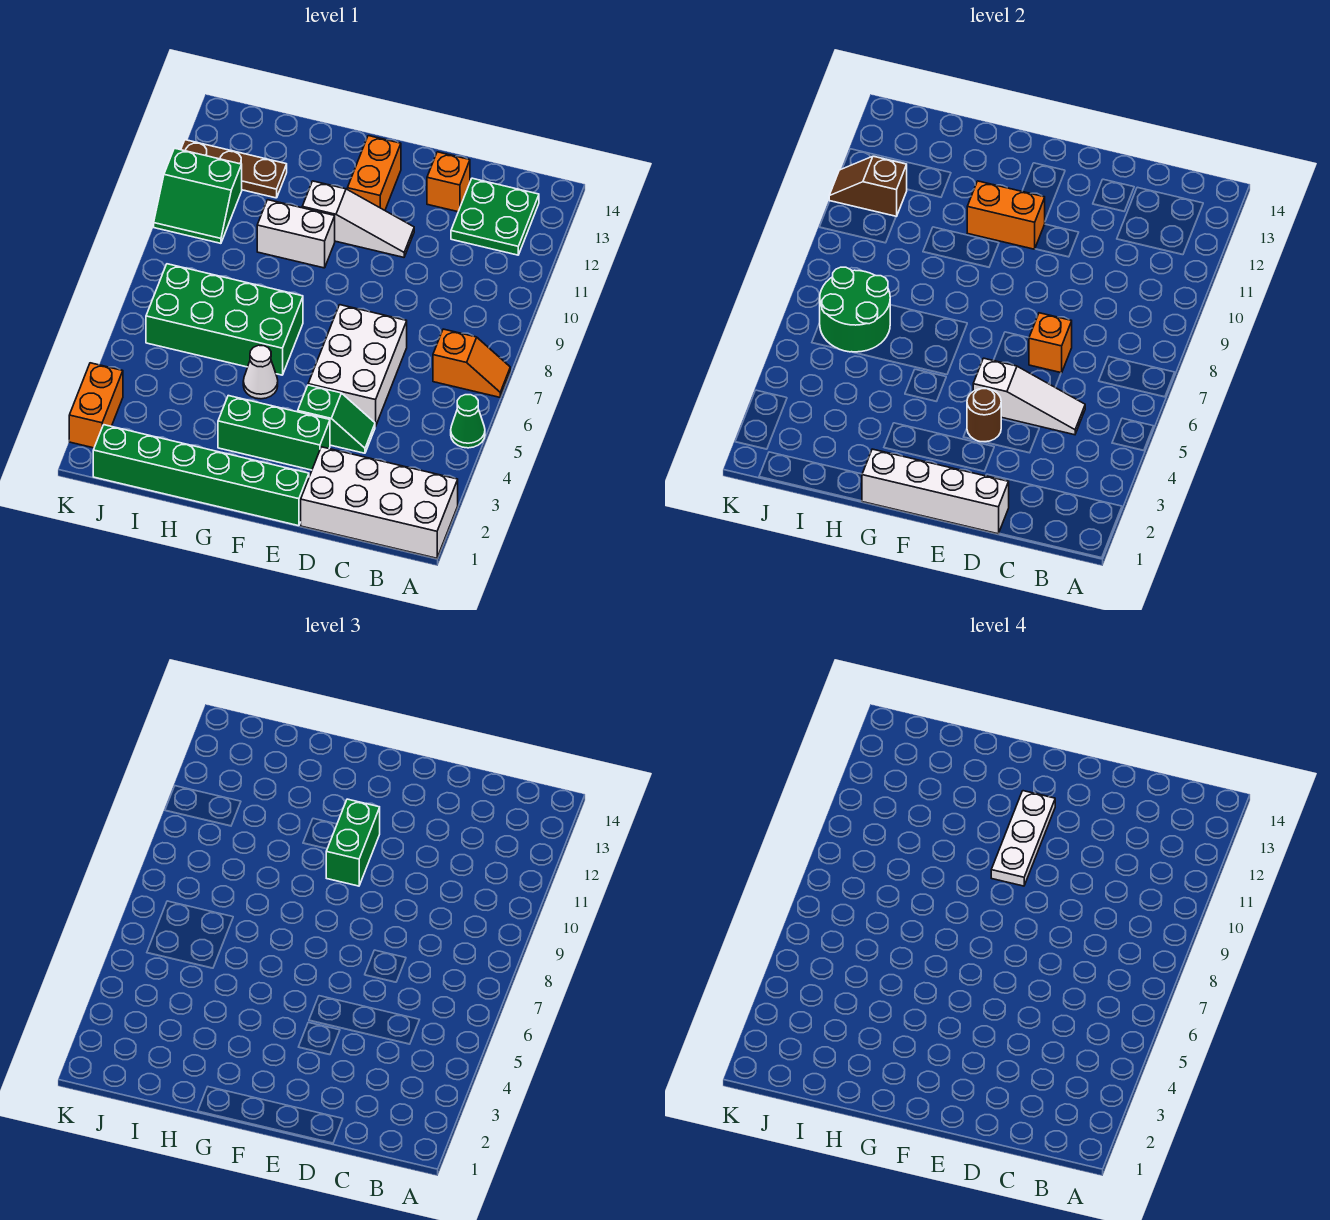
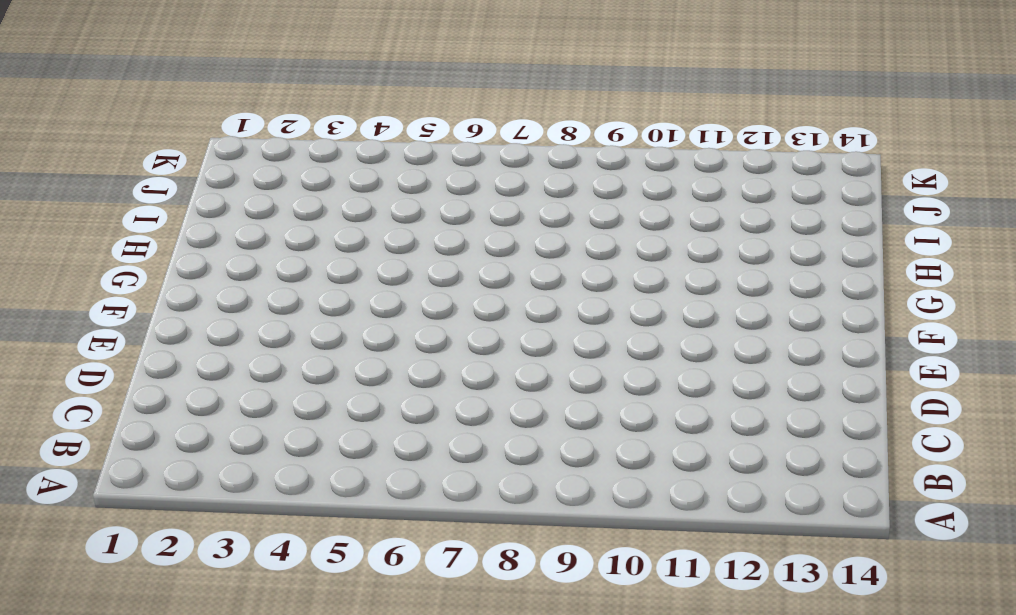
none -> white 2x4 brick [301,447,458,558]
none -> green 1x1 cone [451,395,485,448]
none -> orange 1x2 slope [433,329,510,397]

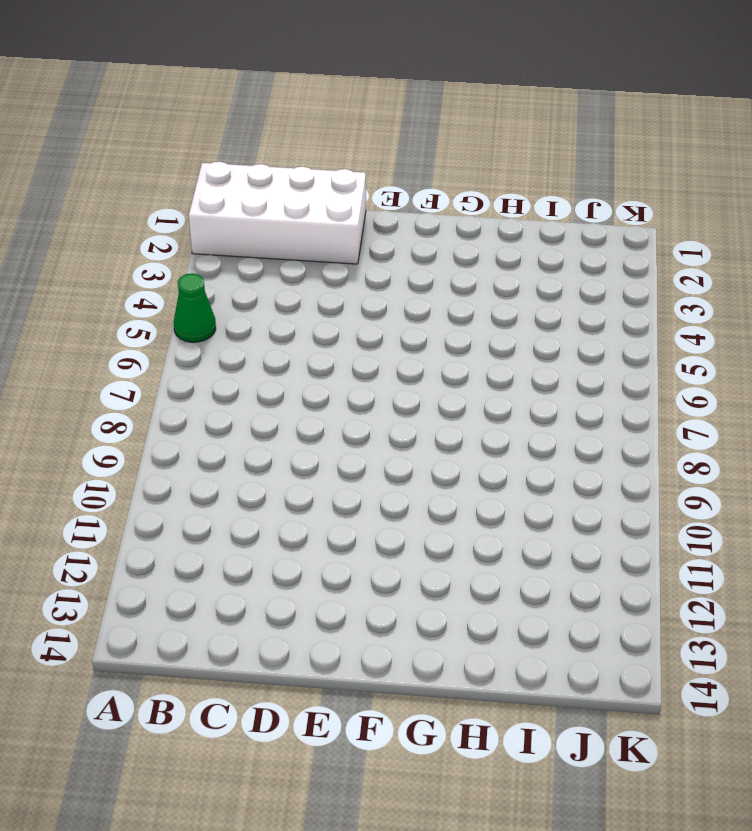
none -> orange 1x2 slope [433,329,510,397]
none -> green 2x2 plate [451,178,539,255]
none -> green 1x2 slope [298,385,375,453]

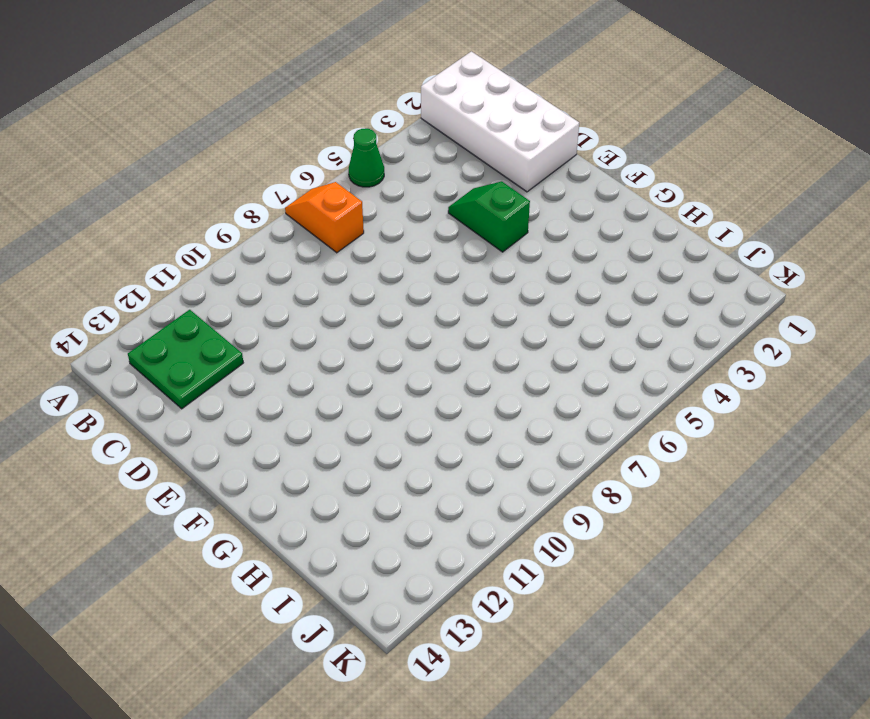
none -> white 2x3 brick [308,305,407,427]
none -> orange 1x1 brick [427,152,470,212]
none -> green 1x6 brick [93,425,309,526]

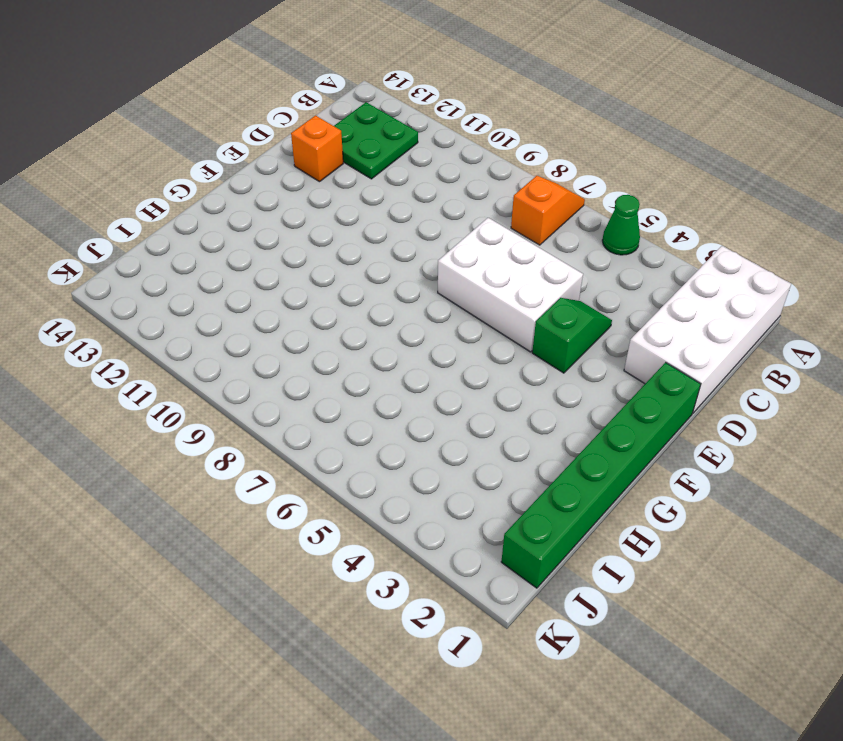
none -> green 1x3 brick [218,396,330,470]
none -> white 1x3 slope [302,181,414,257]
none -> orange 1x2 brick [347,136,401,210]

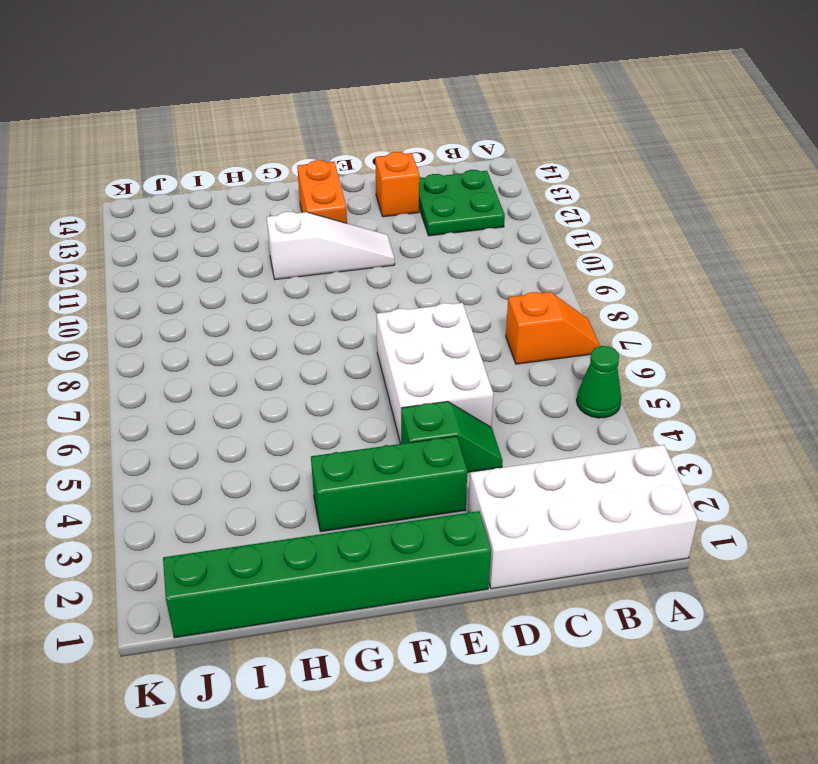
none -> white 1x1 cone [243,345,278,399]
none -> green 2x4 brick [146,264,303,375]
none -> white 1x2 brick [257,200,335,268]

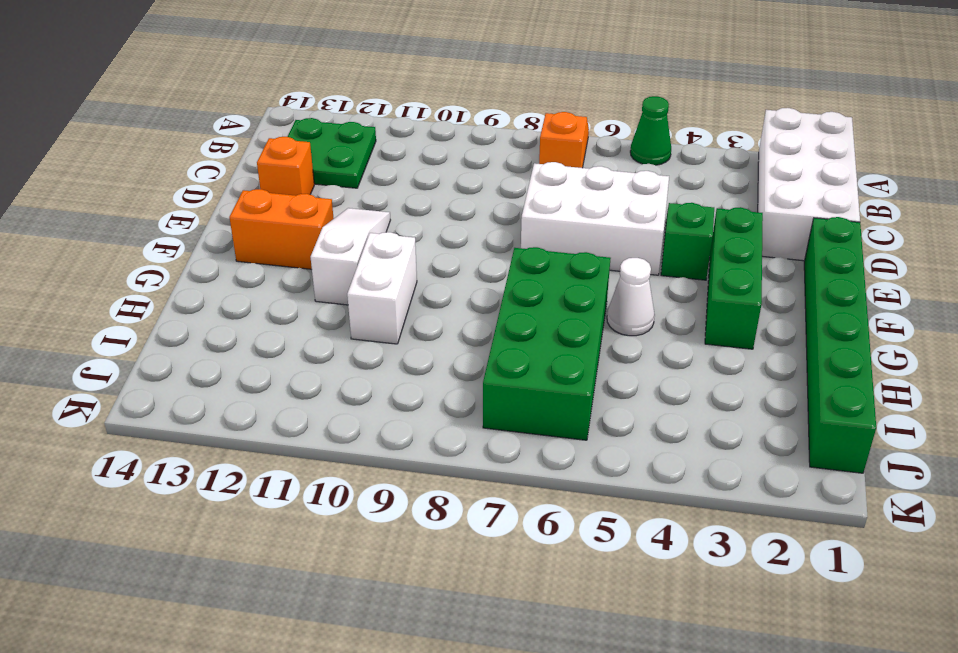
none -> brown 1x3 plate [181,140,287,198]
none -> green 2x2 slope [154,148,242,243]
none -> orange 1x2 brick [69,363,123,448]

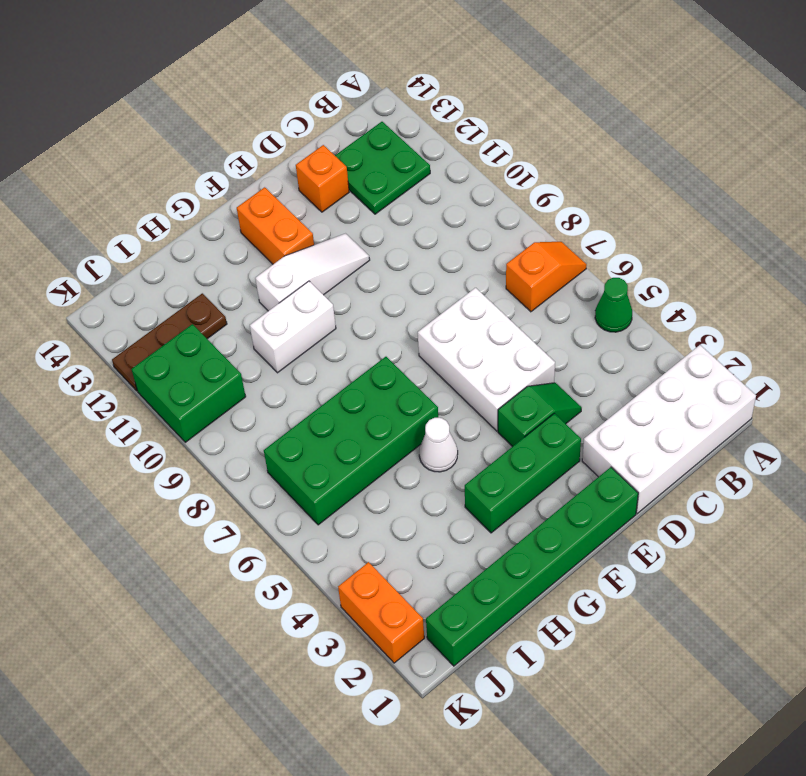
green 2x2 brick [132,324,246,442] -> green 2x2 slope [154,148,242,243]
none -> white 1x3 slope [973,358,1085,435]
none -> white 1x4 brick [862,449,1009,534]
none -> orange 1x1 brick [1029,313,1072,373]

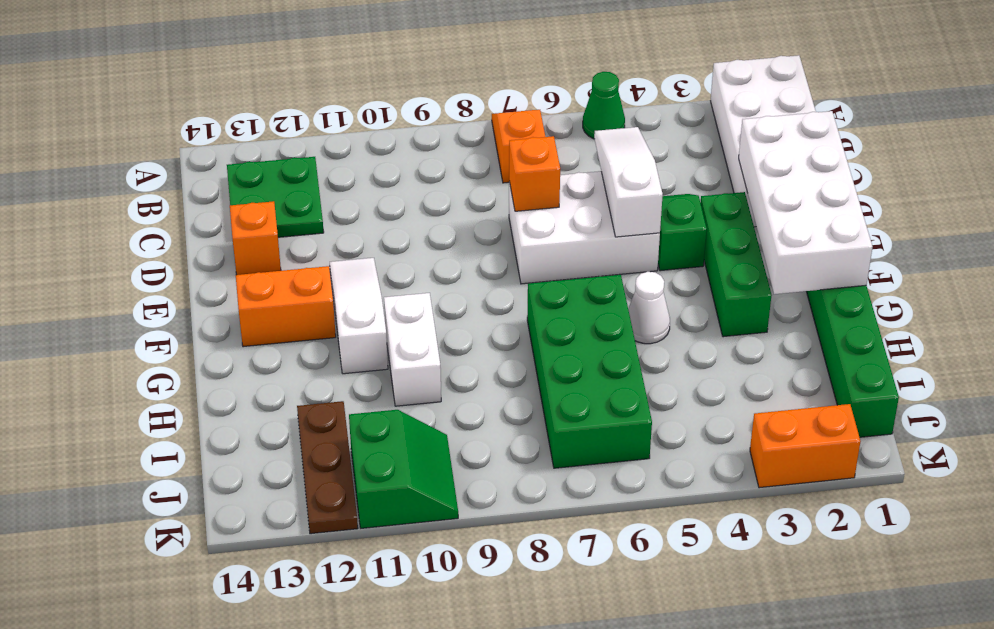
white 2x4 brick [739,111,872,294] -> white 1x4 brick [862,449,1009,534]
none -> brown 1x1 round brick [967,388,1001,442]
none -> orange 1x2 brick [967,181,1045,249]
none -> green 2x2 round brick [820,267,890,352]

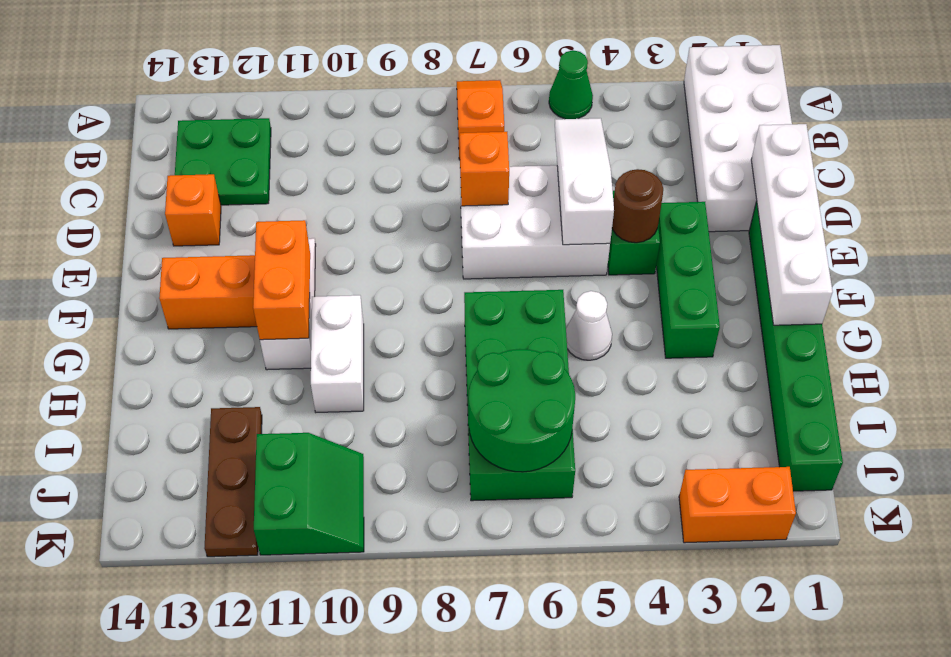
none -> brown 1x2 slope [829,156,907,217]
none -> green 1x2 brick [326,799,380,886]
none -> white 1x3 plate [991,791,1055,886]

